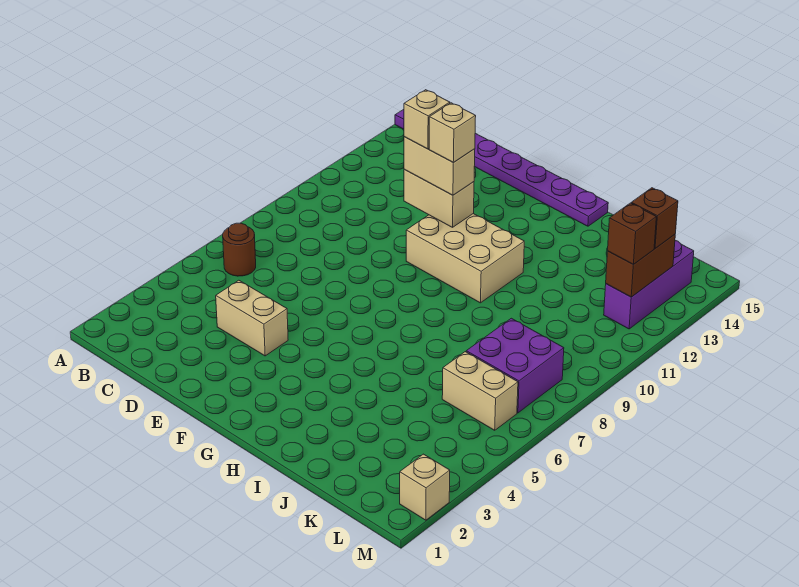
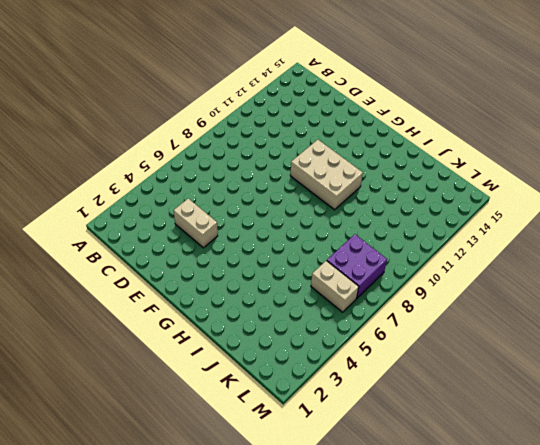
none -> purple 1x8 plate [395,109,608,226]
none -> brown 1x1 round brick [223,223,256,276]
none -> purple 1x3 brick [604,241,694,329]

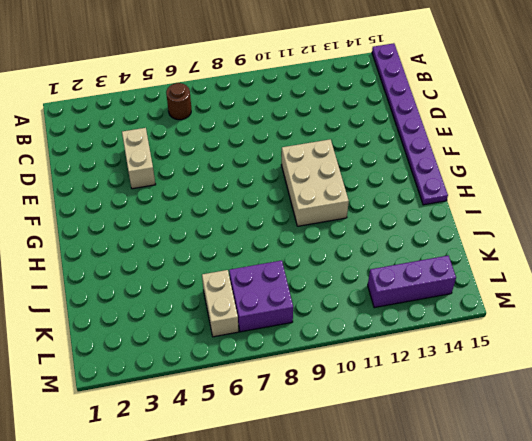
none -> tan 1x1 brick [400,454,450,520]
none -> tan 1x2 brick [404,169,474,227]
none -> brown 1x2 brick [606,234,675,297]

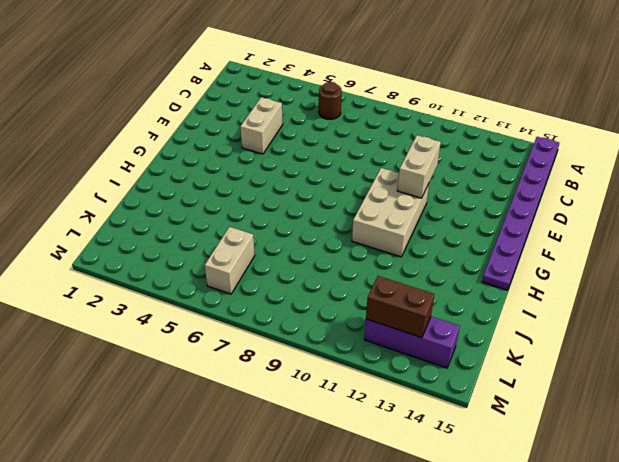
none -> purple 2x2 brick [466,318,564,413]
none -> tan 1x1 brick [400,454,450,520]
none -> tan 1x2 brick [404,137,475,195]

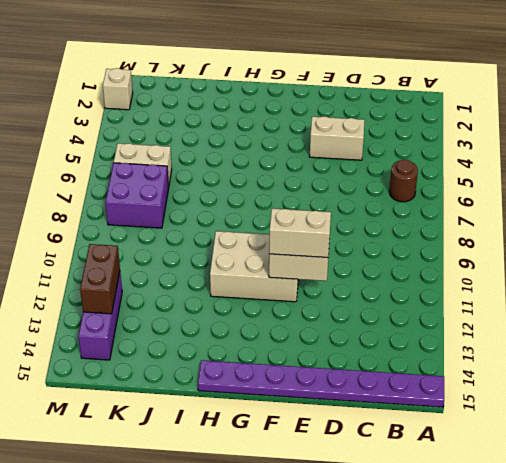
none -> brown 1x1 brick [608,203,656,264]
none -> brown 1x1 brick [631,188,678,248]
none -> tan 1x1 brick [404,90,450,149]

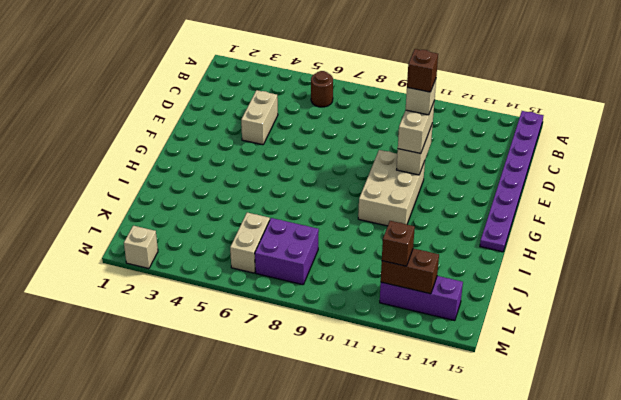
brown 1x1 brick [407,49,438,92] -> brown 1x1 brick moved to [631,188,678,248]
none -> tan 1x1 brick [429,103,476,163]

